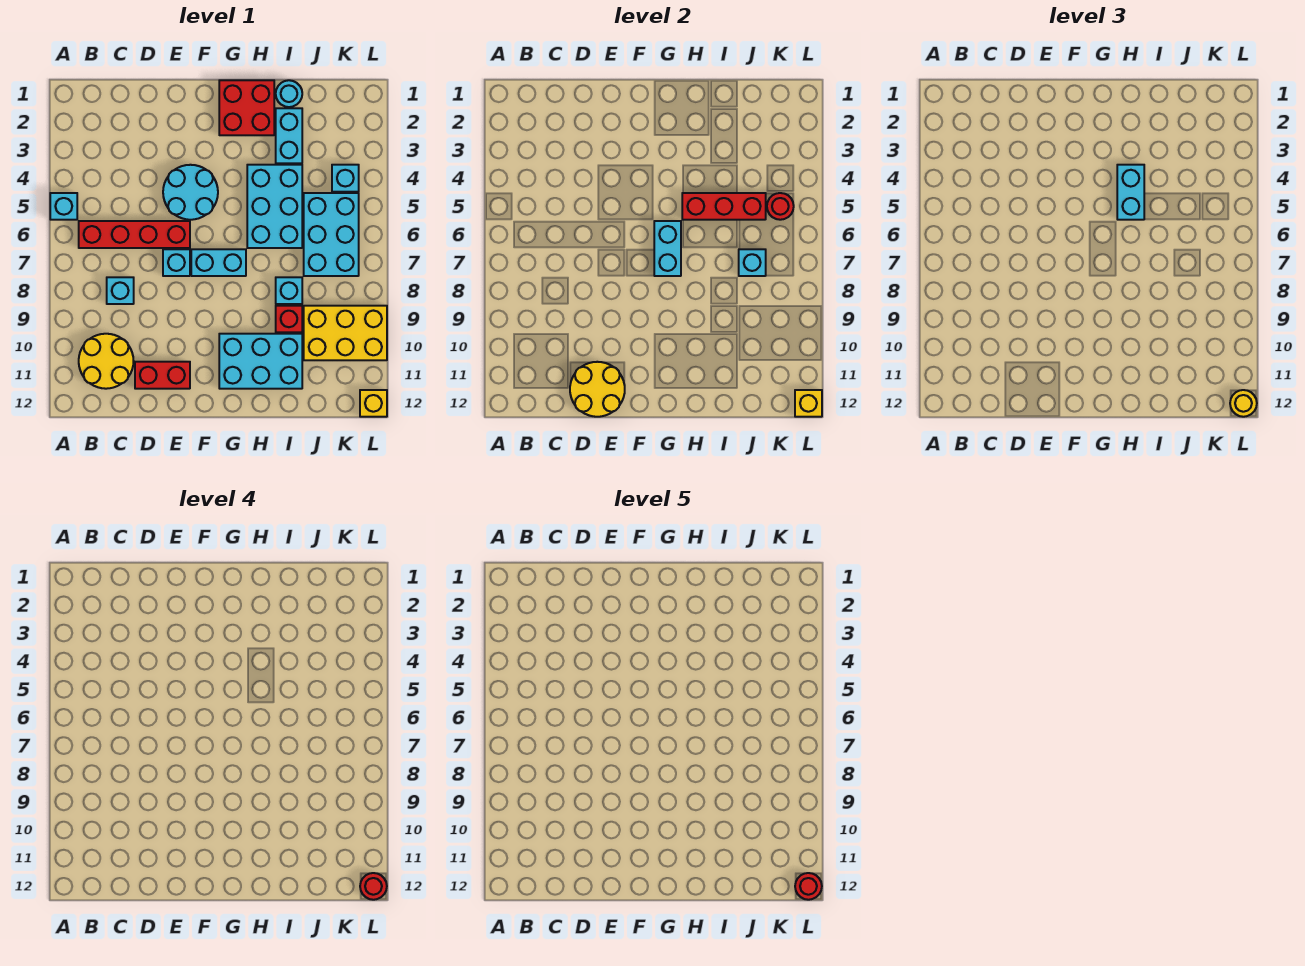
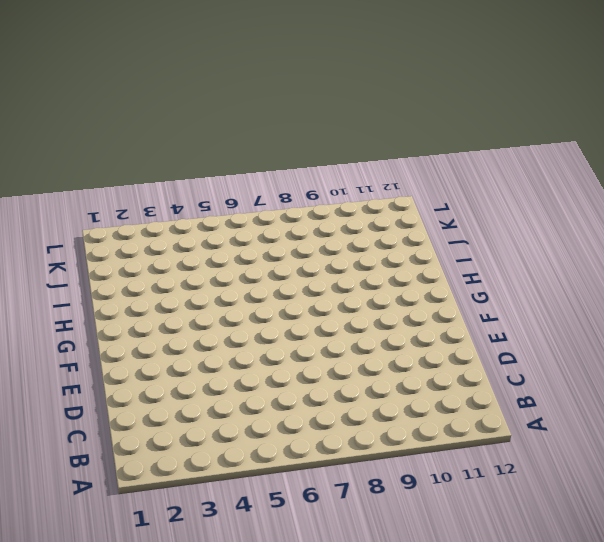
none -> cyan 1x1 brick [50,193,77,220]
none -> red 1x4 brick [79,221,190,248]
none -> yellow 2x2 round brick [79,334,134,389]

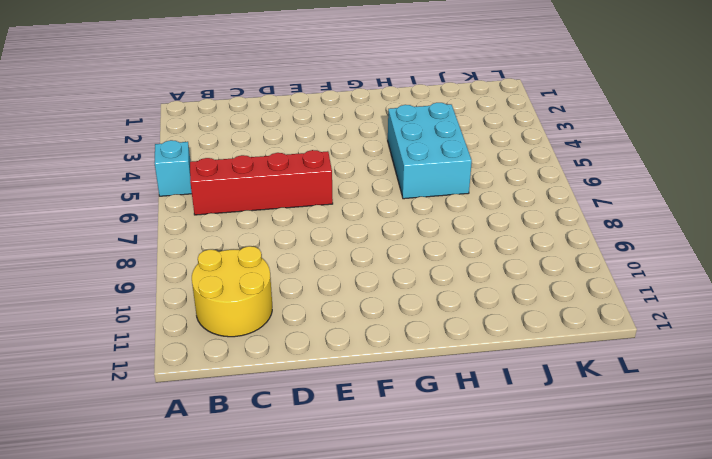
none -> cyan 1x1 brick [107,277,134,304]
none -> red 1x2 brick [135,362,190,389]
none -> cyan 2x2 round brick [163,165,218,220]

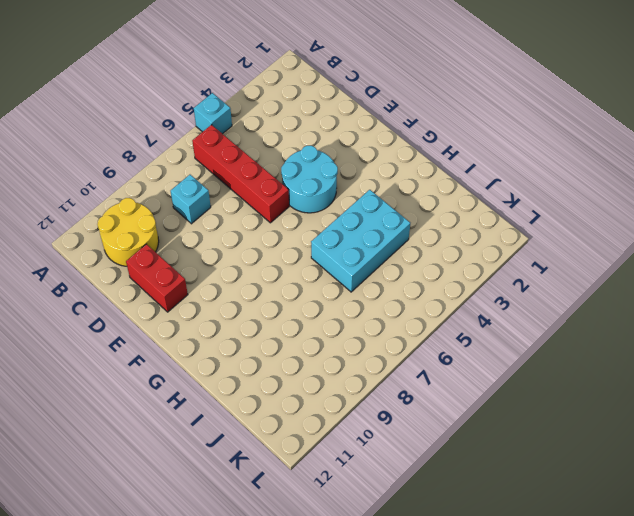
none -> cyan 1x1 brick [163,249,190,276]
none -> cyan 1x2 brick [191,249,246,276]
none -> red 2x2 brick [219,80,274,135]

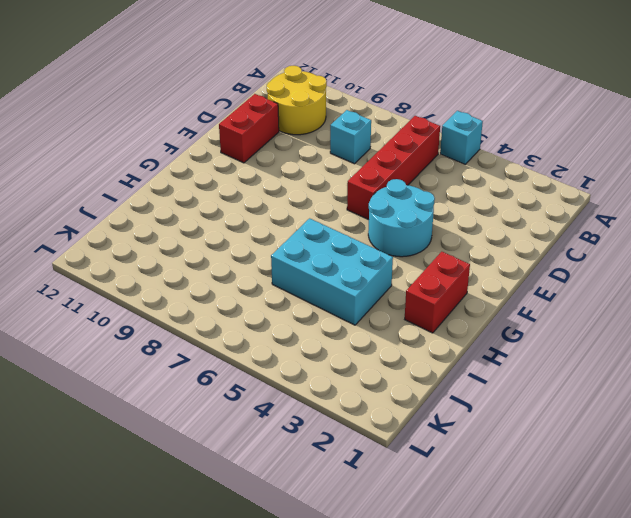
red 1x2 brick [405,252,470,333] -> red 2x2 brick [219,80,274,135]
none -> cyan 1x1 brick [163,249,190,276]
none -> cyan 1x2 brick [191,249,246,276]
none -> cyan 2x3 brick [219,334,302,389]

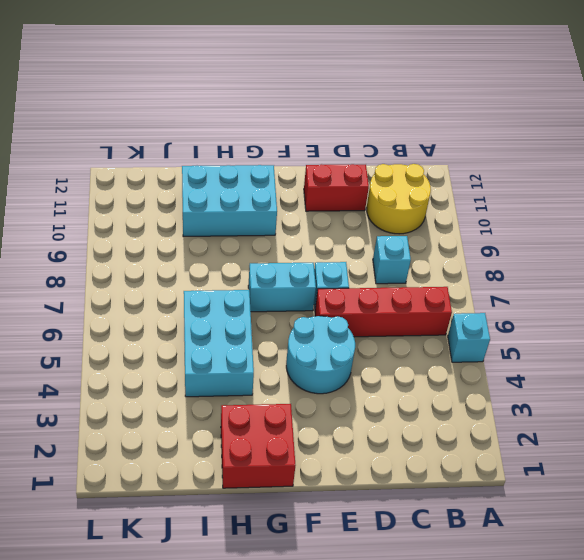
none -> cyan 1x1 round brick [276,80,302,107]
none -> cyan 1x2 brick [276,108,302,163]
none -> cyan 1x1 brick [276,277,302,304]

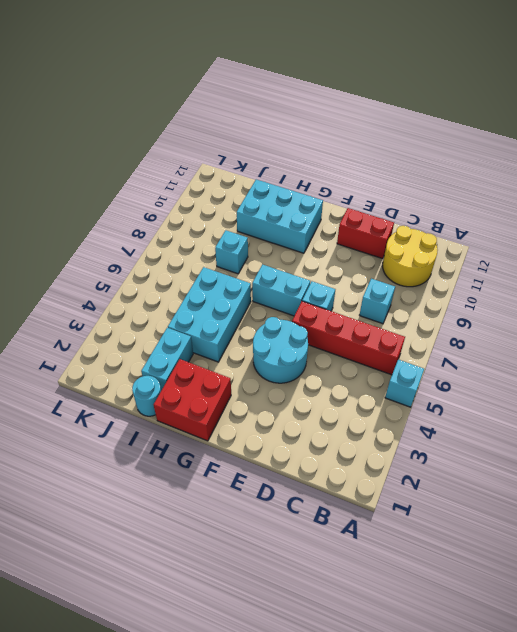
none -> red 1x1 brick [276,306,302,332]
none -> cyan 2x3 brick [304,193,359,276]
none -> yellow 2x3 brick [304,306,387,360]

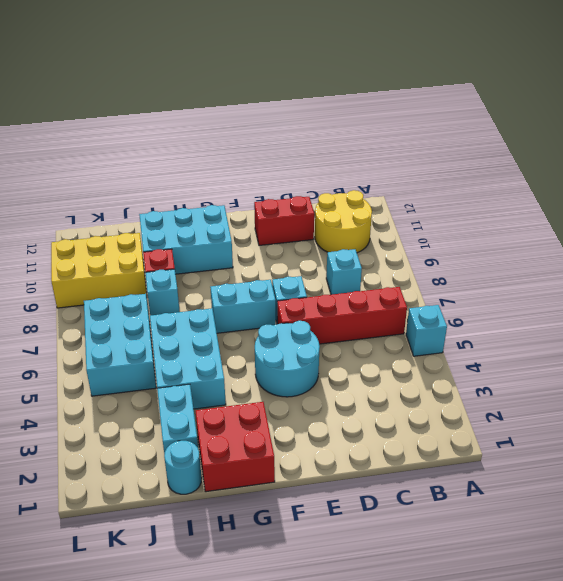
none -> cyan 1x1 brick [332,165,359,192]
none -> yellow 1x1 brick [360,390,387,417]
none -> yellow 2x2 round brick [570,362,625,417]

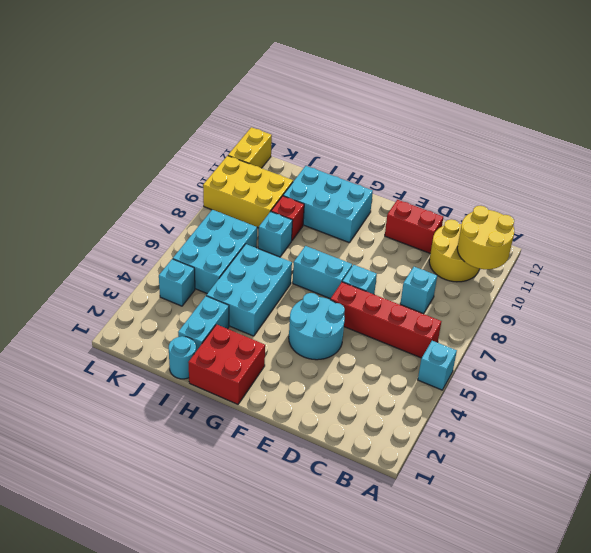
yellow 2x2 round brick [457,206,514,269] -> yellow 2x2 round brick moved to [570,362,625,417]
yellow 1x2 brick [228,127,272,168] -> yellow 1x1 brick [360,390,387,417]
none -> cyan 1x2 brick [654,221,681,276]
none -> red 1x3 brick [682,193,766,220]
none -> cyan 1x1 brick [739,249,766,276]

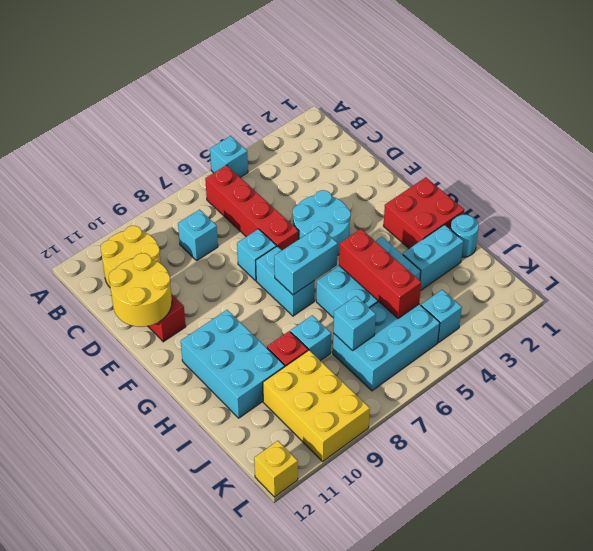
none -> red 1x1 round brick [767,193,794,220]
none -> yellow 1x1 brick [795,390,822,417]
none -> cyan 1x2 brick [1117,165,1144,220]

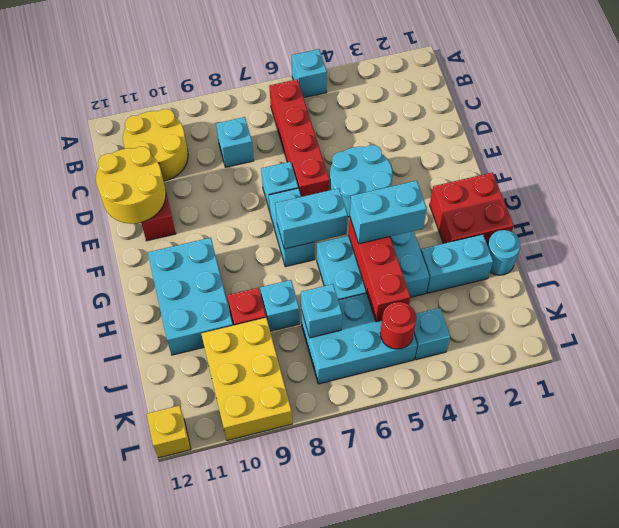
none -> yellow 1x1 brick [795,390,822,417]
none -> yellow 1x1 round brick [1230,390,1257,417]
none -> red 1x1 round brick [360,873,387,900]

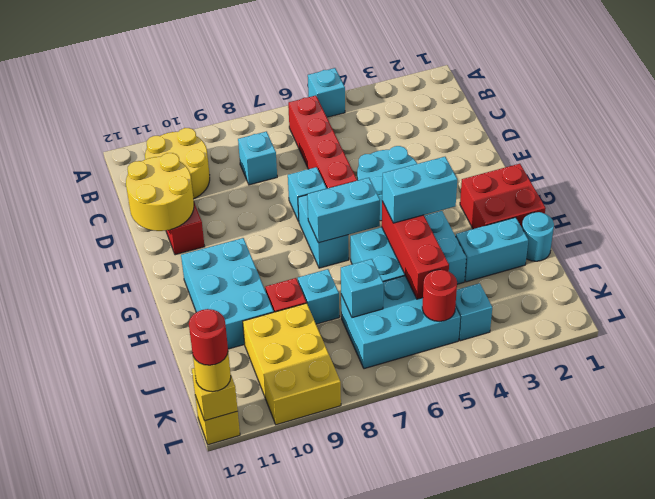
none -> red 1x1 round brick [795,873,822,900]

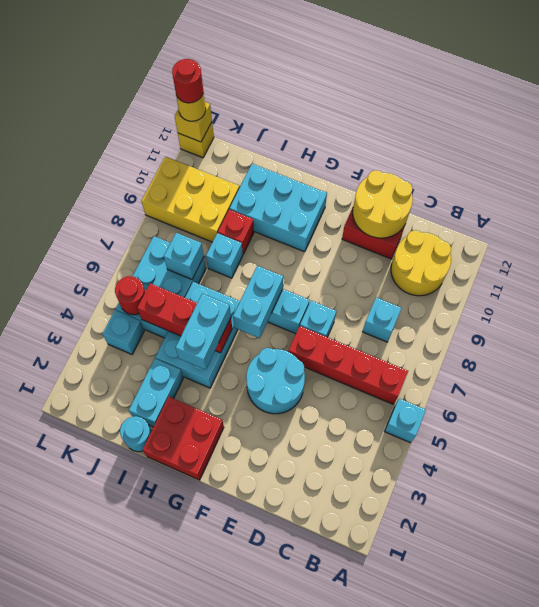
none -> red 1x1 round brick [795,873,822,900]

